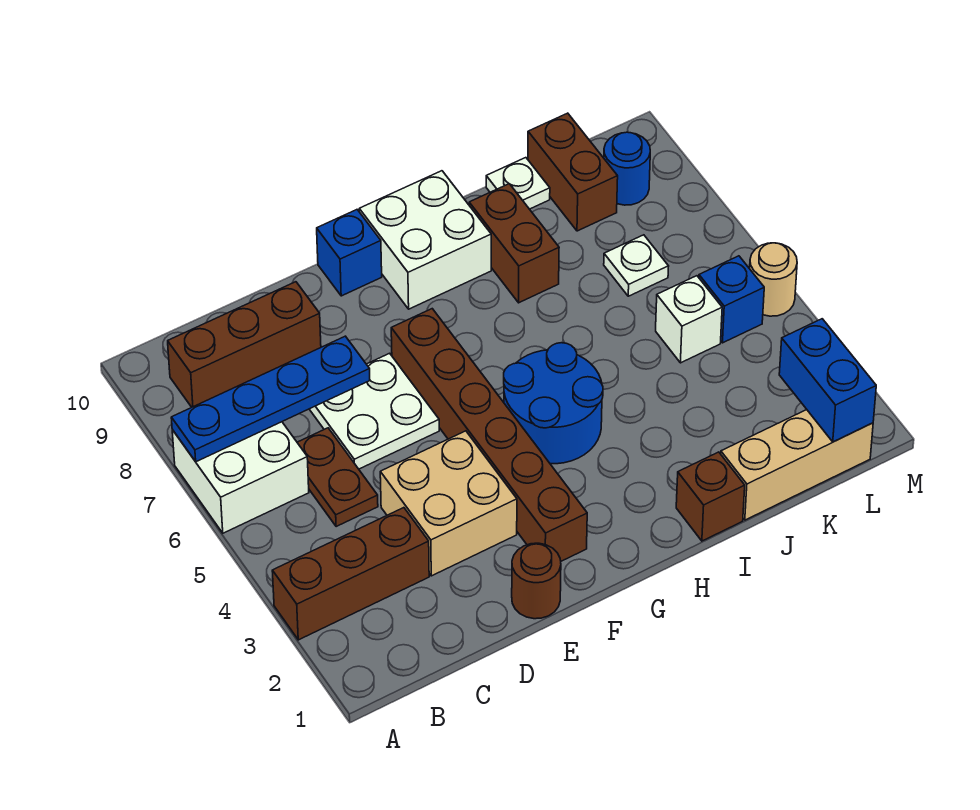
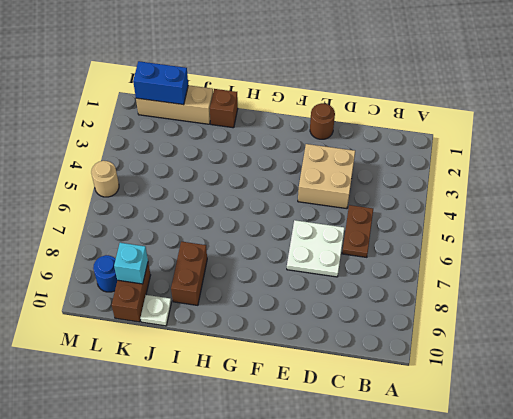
blue 1x2 brick [133,61,188,105] -> blue 1x2 brick turned to [779,319,876,442]
cyan 1x1 brick [114,243,148,284] -> none
none -> brown 1x3 brick [272,508,429,640]
none -> white 2x2 brick [172,422,309,533]
none -> brown 1x3 brick [168,282,321,407]

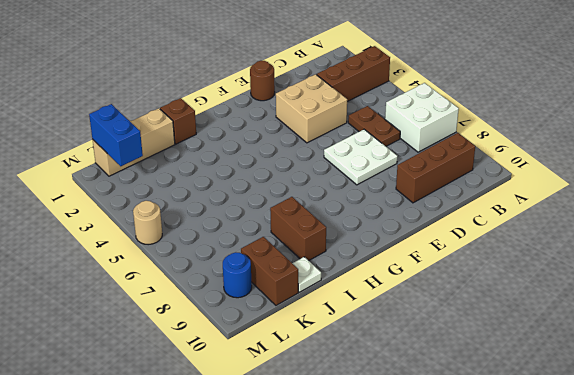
none -> brown 1x6 brick [391,309,587,561]
none -> blue 1x1 brick [317,210,382,296]
none -> blue 2x2 round brick [504,343,603,464]

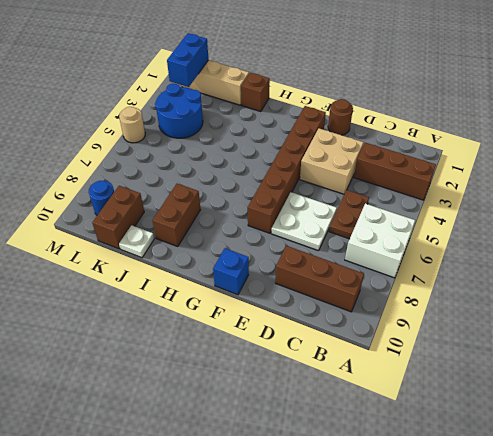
blue 2x2 round brick [155,84,203,138] -> blue 2x2 round brick moved to [504,343,603,464]
none -> white 2x2 brick [359,171,491,309]
none -> white 1x1 brick [656,276,722,363]
none -> white 1x1 plate [604,235,669,296]

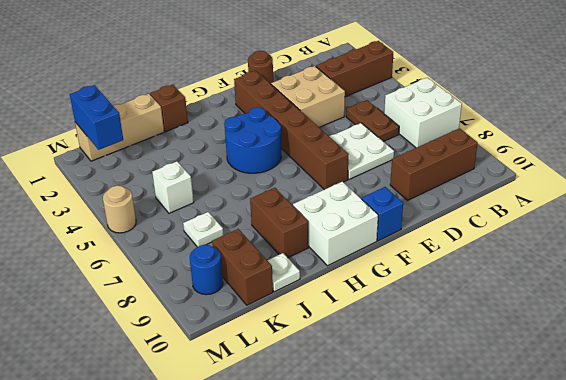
none -> blue 1x1 brick [699,256,764,343]
none -> blue 1x4 plate [171,336,370,462]

